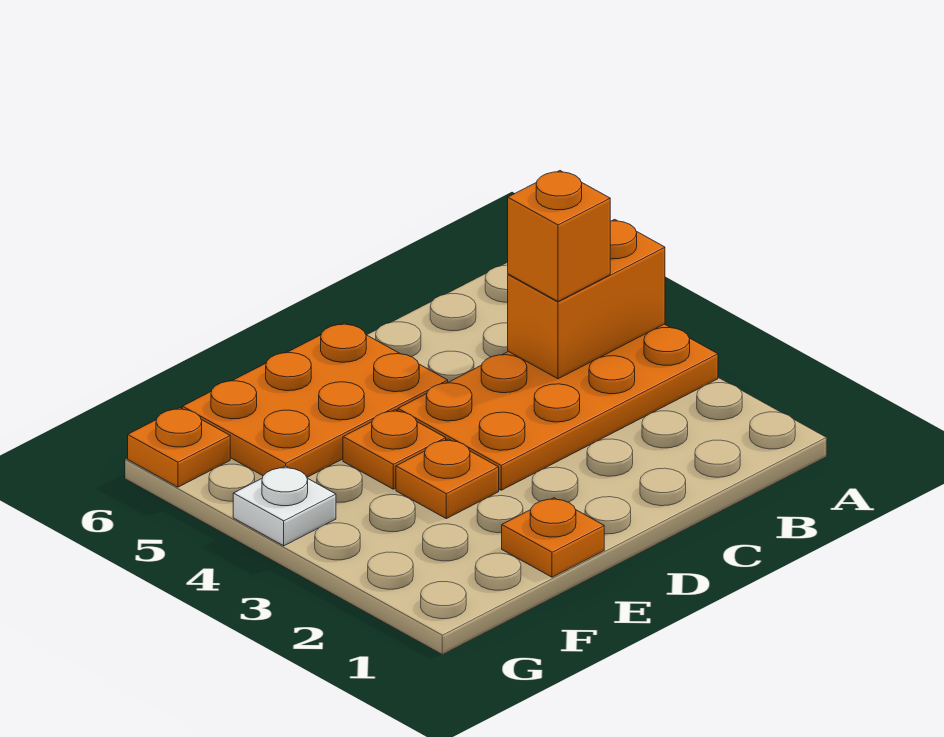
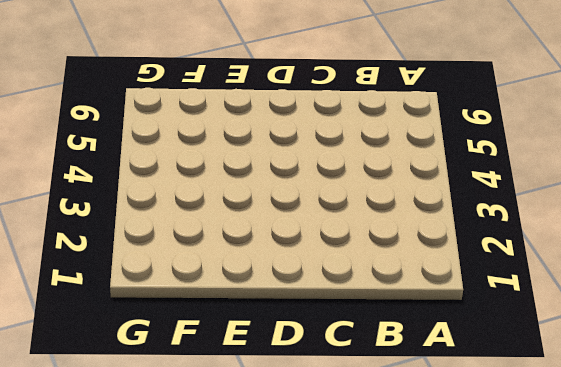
none -> orange 2x4 plate [398,324,718,490]
none -> orange 2x3 plate [182,323,448,477]

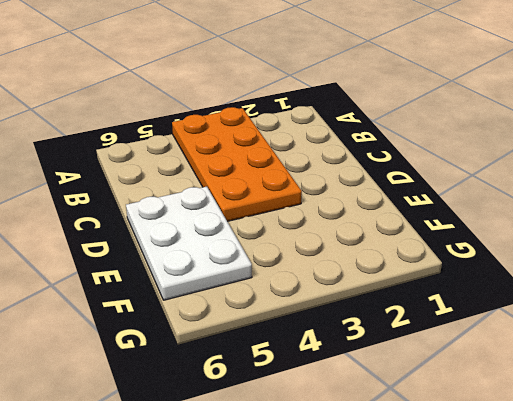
white 2x3 plate [126,187,252,300] -> orange 2x3 plate [182,323,448,477]
none -> orange 1x1 plate [502,498,604,577]
none -> orange 1x1 plate [396,439,499,519]

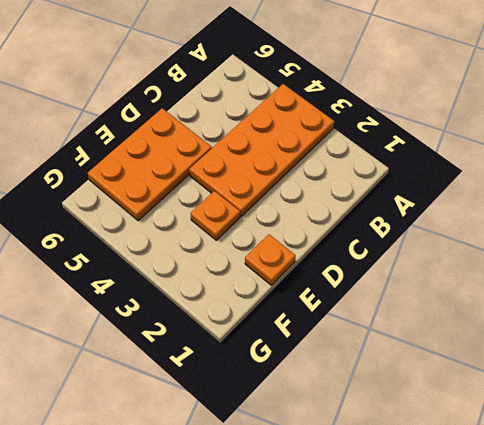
none -> orange 1x1 plate [343,410,446,489]
none -> white 1x1 plate [233,466,336,546]

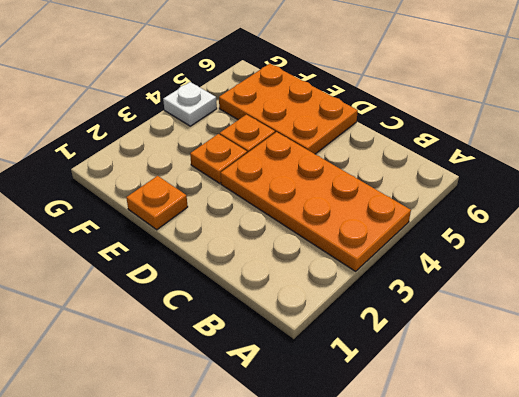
none -> orange 1x1 plate [128,408,230,487]
none -> orange 1x2 brick [508,219,665,379]

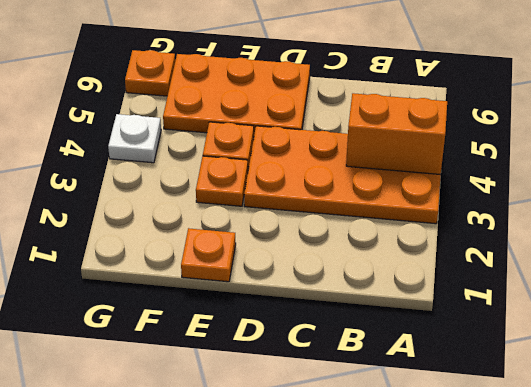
none -> orange 1x1 brick [508,171,610,301]

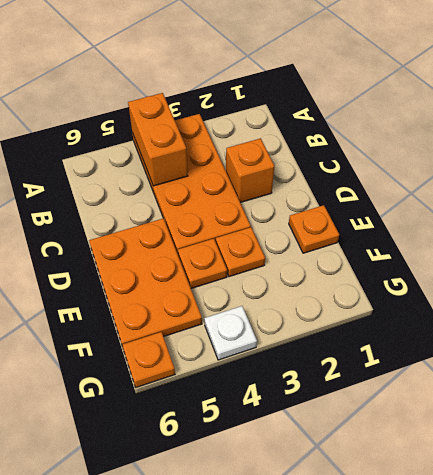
orange 1x1 brick [226,138,275,203] -> orange 1x1 brick moved to [508,171,610,301]

